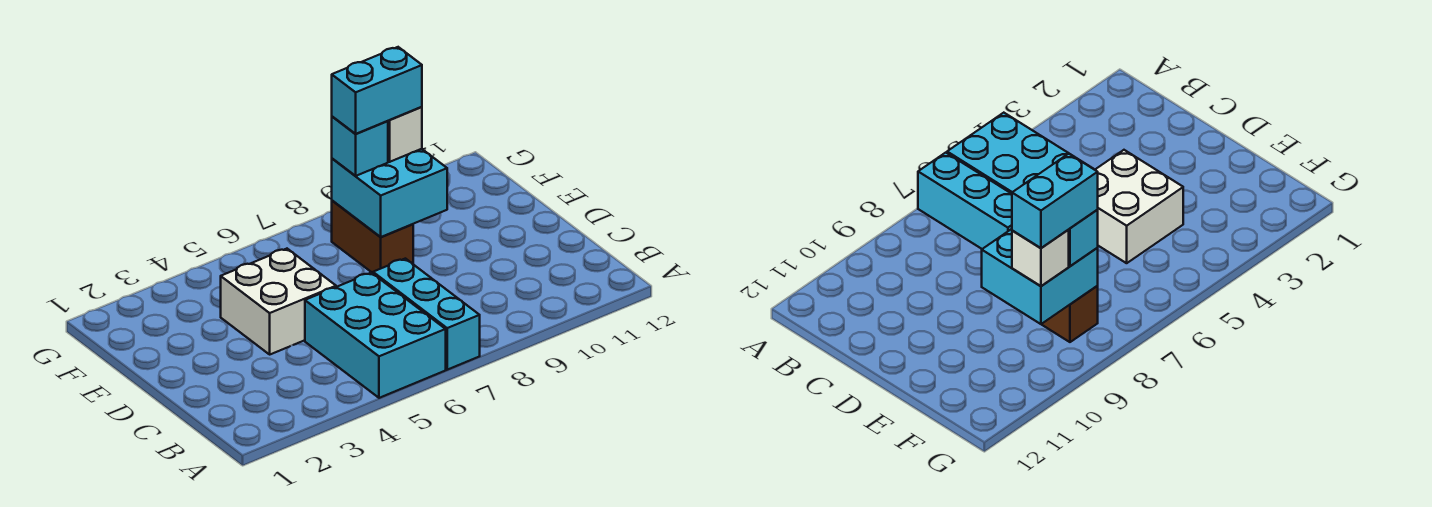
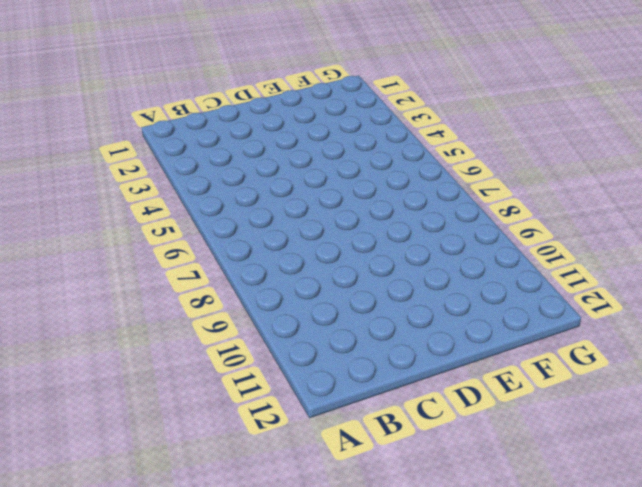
none -> cyan 2x3 brick [305,273,446,398]
none -> cyan 1x3 brick [373,259,480,370]

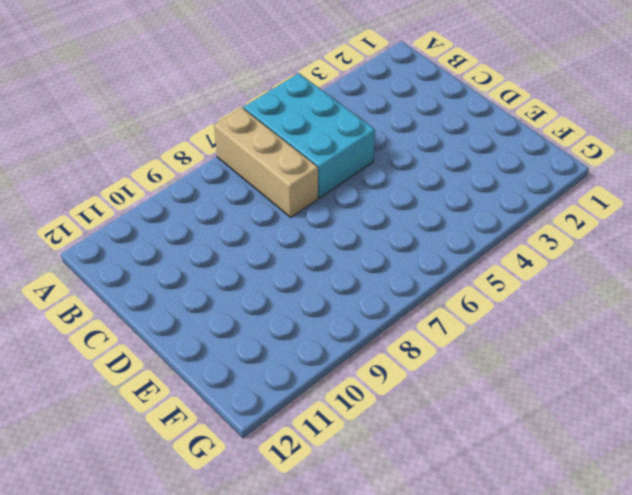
tan 1x3 brick [214,108,318,217] -> cyan 1x3 brick [373,259,480,370]
none -> white 2x2 brick [221,249,336,354]
none -> brown 1x2 brick [332,201,413,273]

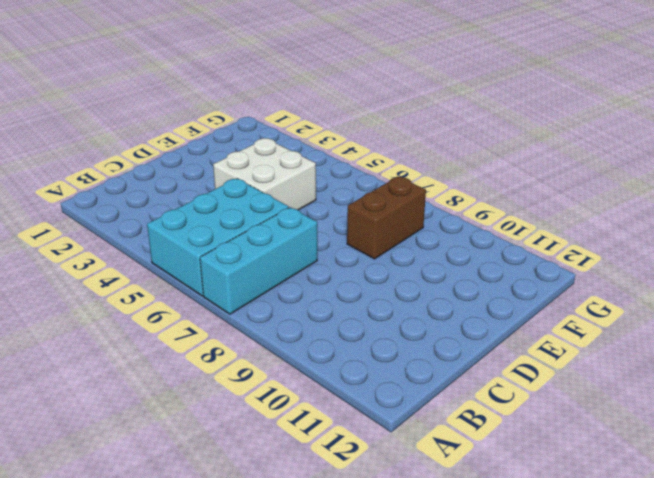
none -> cyan 2x2 brick [332,149,447,237]
none -> cyan 1x1 brick [332,117,388,176]

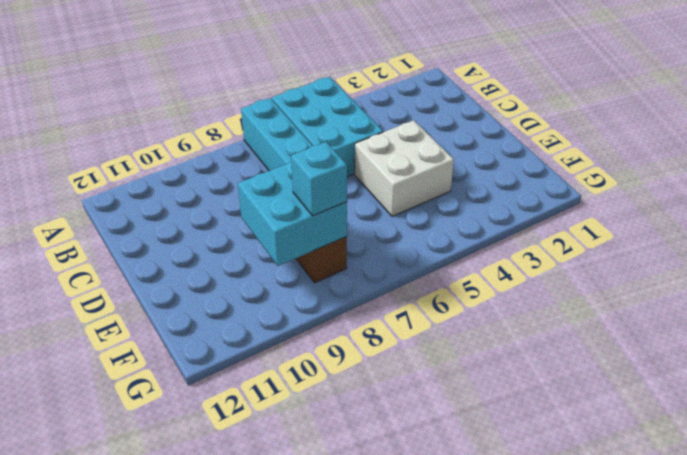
none -> white 1x1 brick [388,107,422,162]
none -> cyan 1x2 brick [332,47,422,134]

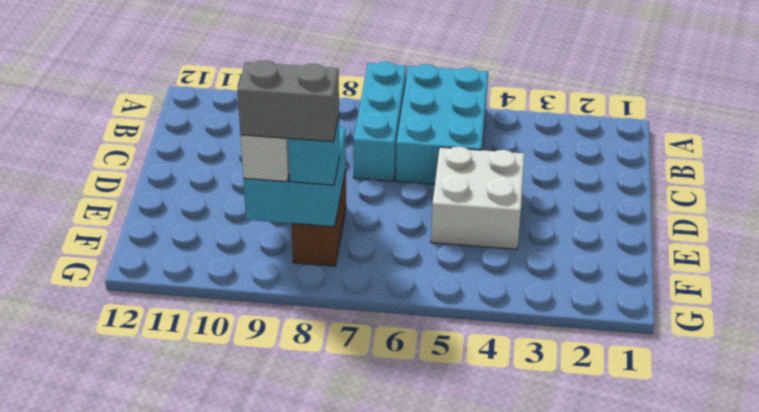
grey 1x2 brick [237,60,339,142] -> cyan 1x2 brick [332,47,422,134]

